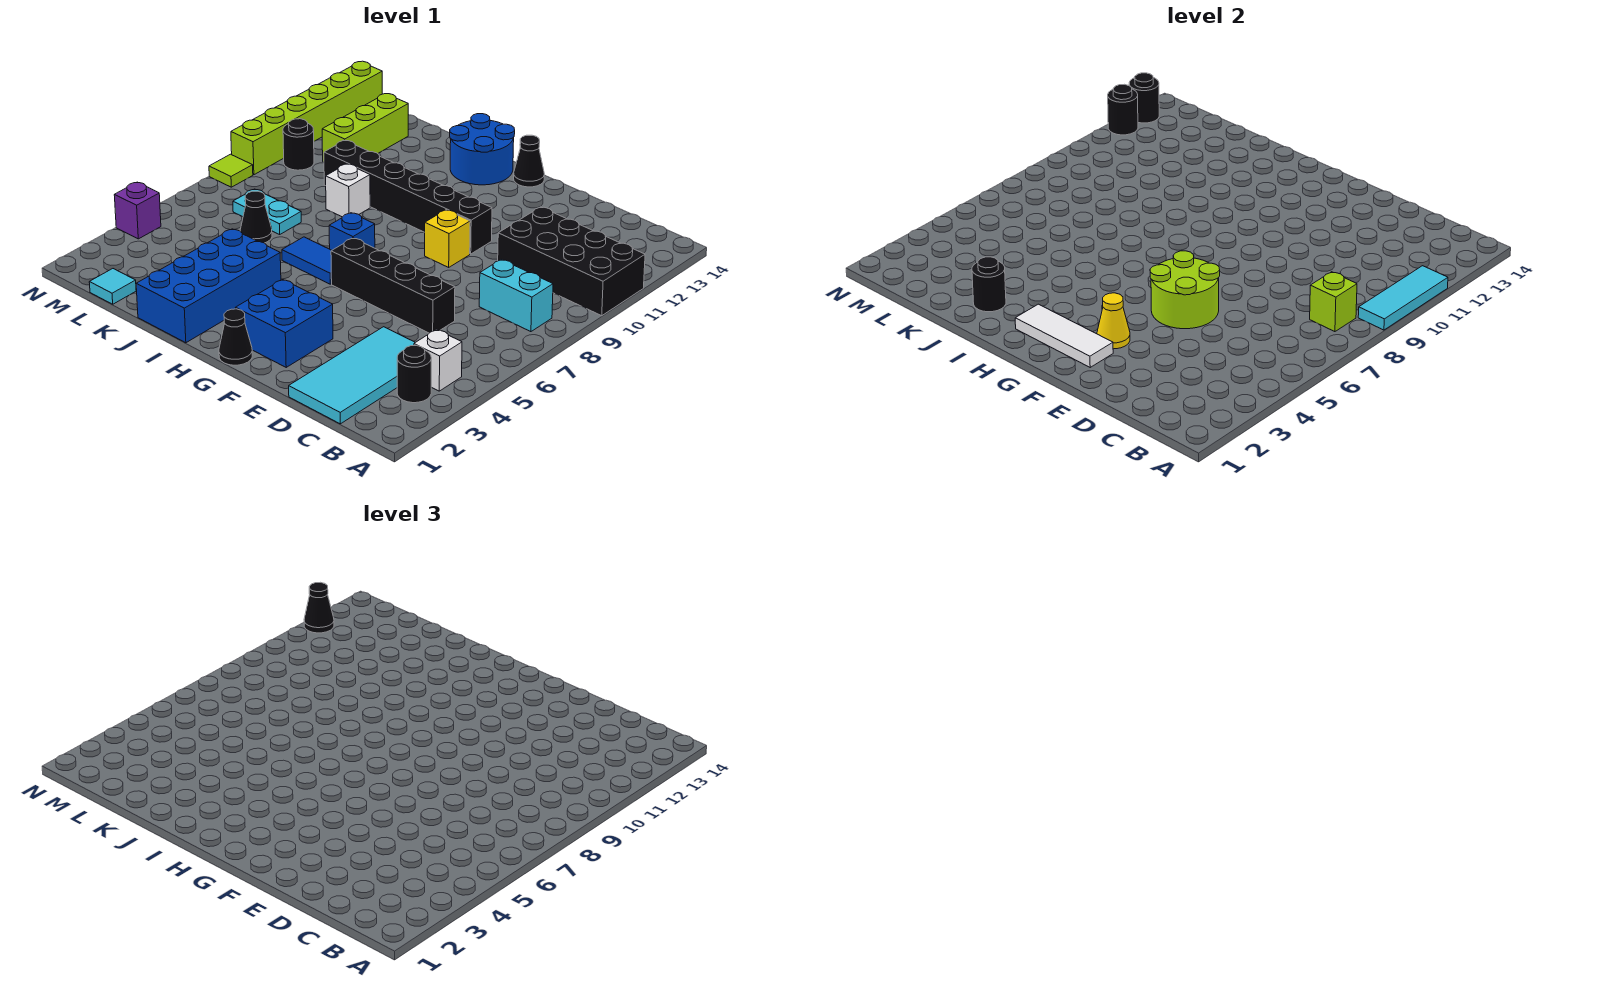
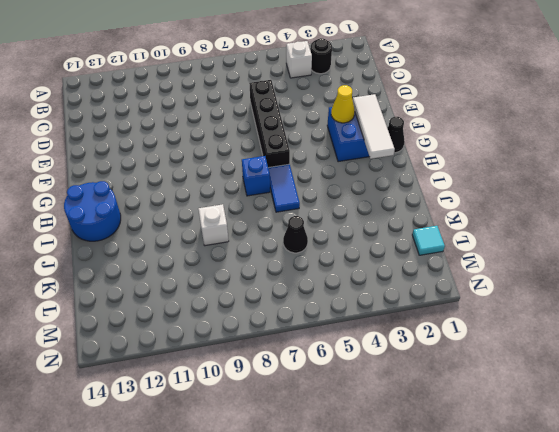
none -> black 2x4 brick [498,207,645,316]
none -> cyan 1x2 brick [479,259,553,332]
none -> cyan 2x4 tile [289,327,415,424]
none -> yellow 1x1 brick [425,210,470,267]

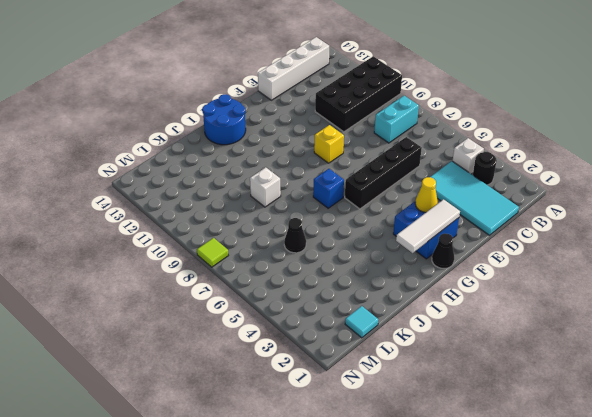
white 1x4 brick [258,37,329,100] -> none
none -> black 1x6 brick [324,140,492,254]
none -> black 1x1 cone [514,135,544,187]
none -> blue 1x2 tile [282,237,332,284]
none -> blue 2x4 brick [136,229,281,343]

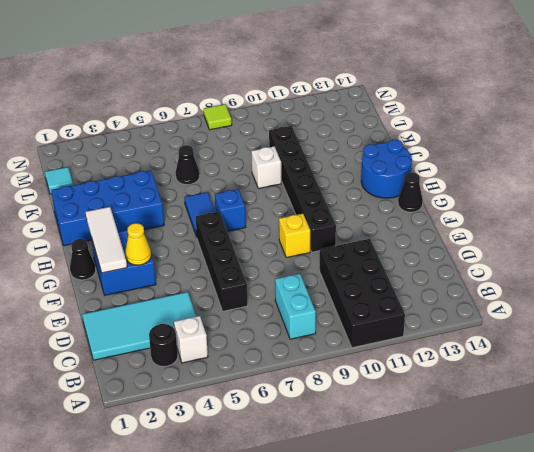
none -> cyan 1x2 plate [233,189,301,234]
none -> lime 1x3 brick [322,94,408,162]
none -> black 1x1 round brick [283,119,314,170]
none -> purple 1x1 brick [114,182,161,239]

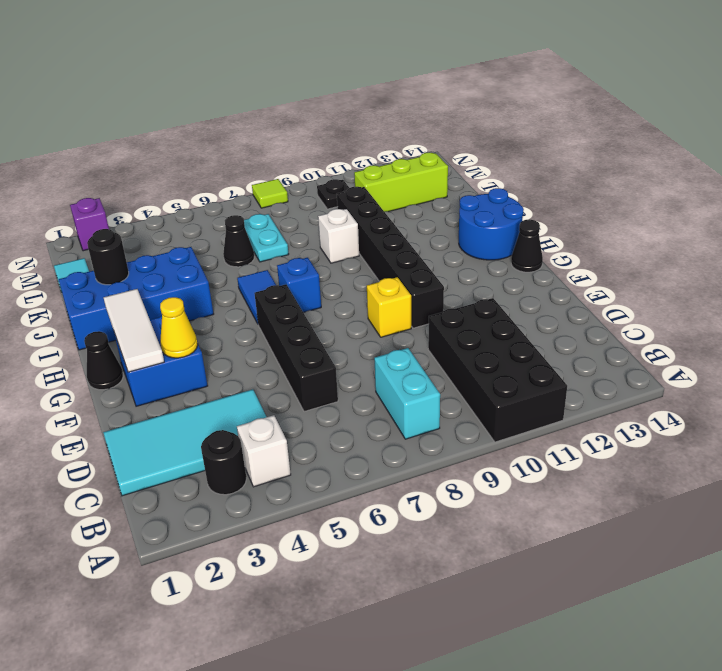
black 1x1 plate [317,179,349,209] -> black 1x1 round brick [283,119,314,170]
purple 1x1 brick [70,198,109,251] -> purple 1x1 brick moved to [114,182,161,239]
none -> lime 1x6 brick [231,61,382,175]
none -> cyan 1x3 tile [1358,266,1448,330]
none -> lime 1x1 brick [1310,272,1357,332]
none -> lime 2x2 round brick [1150,251,1220,329]

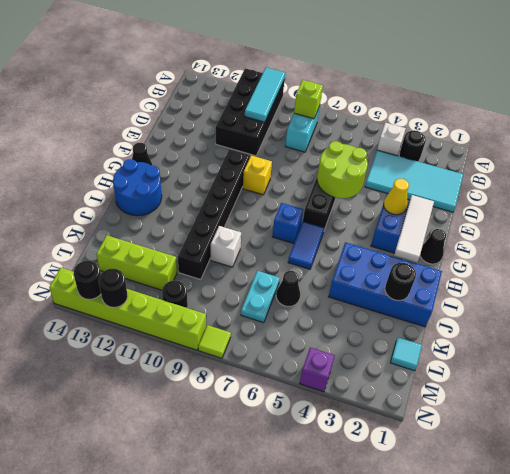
cyan 1x3 tile [245,68,285,122] -> cyan 1x3 tile turned to [1358,266,1448,330]
none -> black 1x1 cone [304,582,334,633]

